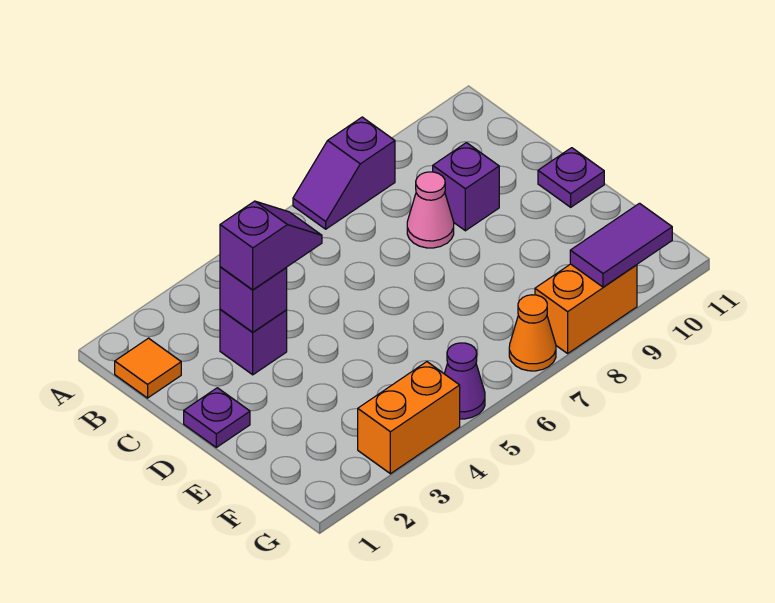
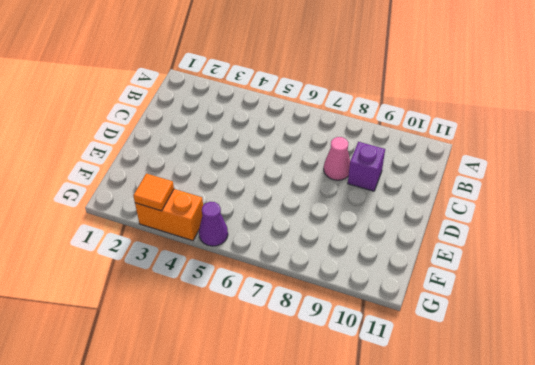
orange 1x1 tile [133,174,174,211] -> orange 1x1 tile moved to [115,338,181,398]
none -> purple 1x2 slope [293,117,395,229]
none -> purple 1x1 brick [220,310,287,375]
none -> purple 1x1 plate [184,388,250,447]

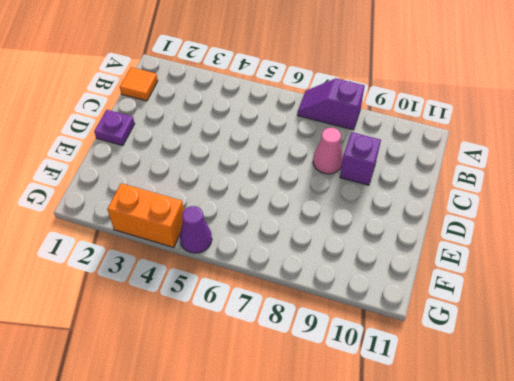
none -> purple 1x1 brick [220,310,287,375]
none -> purple 1x1 plate [538,148,604,207]
none -> orange 1x1 cone [509,295,556,371]

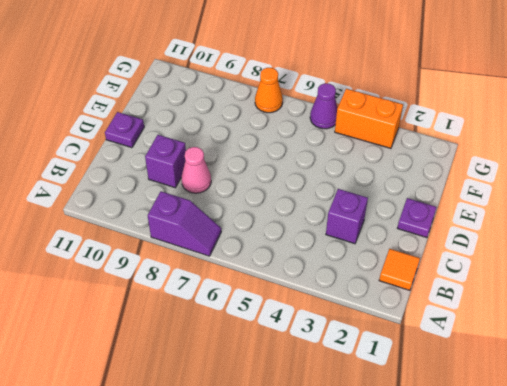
none -> orange 1x2 brick [535,264,637,353]
none -> purple 1x1 brick [220,267,287,332]
none -> purple 1x2 tile [570,203,672,287]

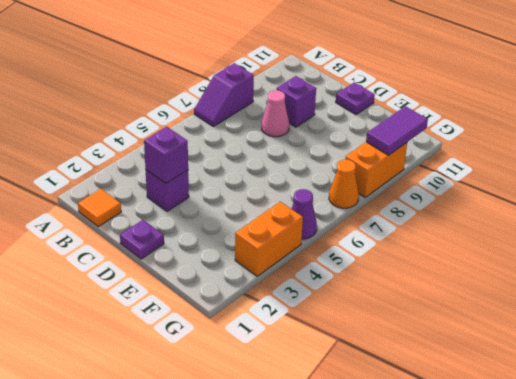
none -> purple 1x2 slope [220,201,322,290]

